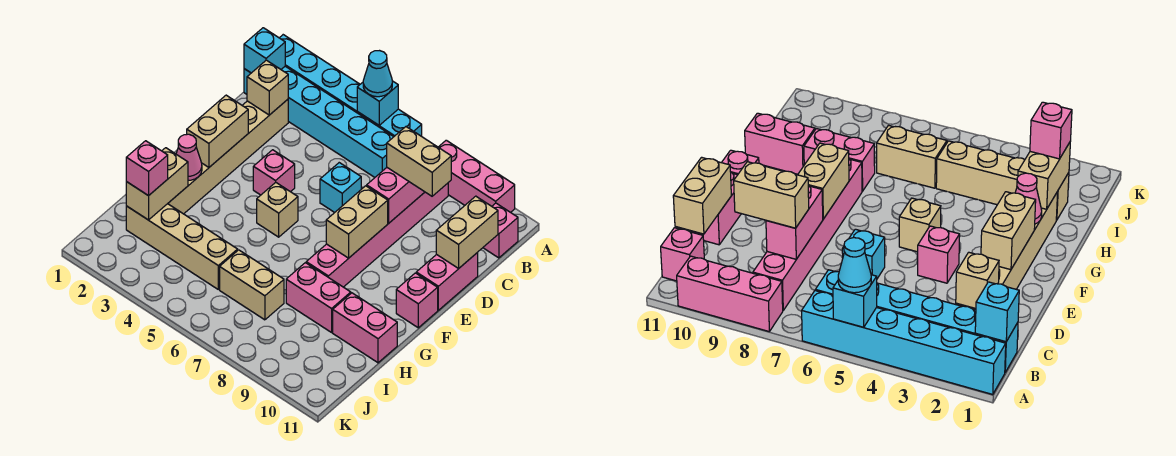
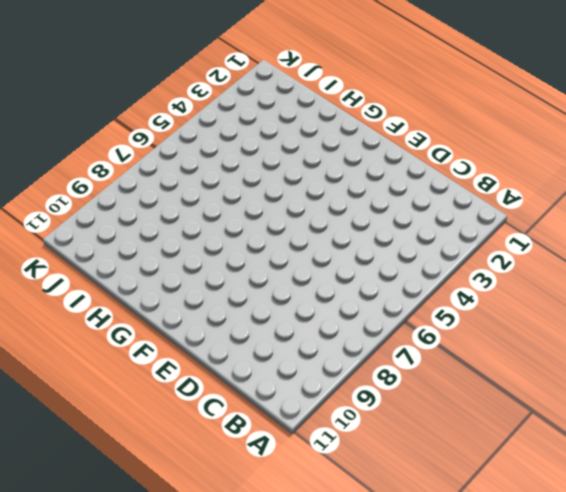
none -> cyan 1x6 brick [280,35,422,137]
none -> pink 1x3 brick [438,140,515,212]
none -> cyan 1x6 brick [244,66,393,177]

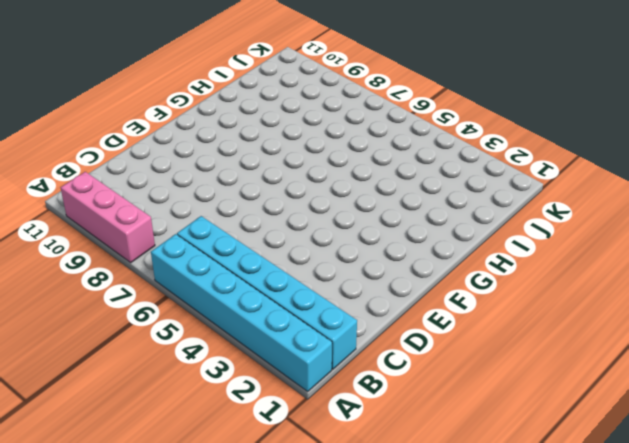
none -> pink 1x6 brick [306,183,448,287]
none -> pink 1x1 brick [483,203,518,258]
none -> tan 1x6 brick [168,99,288,214]

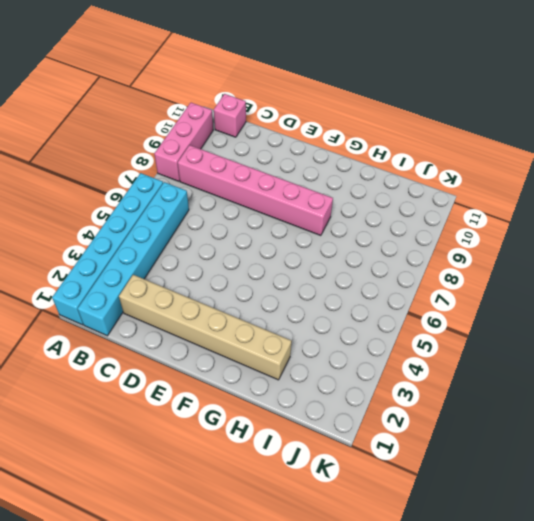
none -> cyan 1x1 brick [320,163,361,213]
none -> pink 1x2 brick [416,253,478,310]
none -> pink 1x1 brick [253,150,295,195]

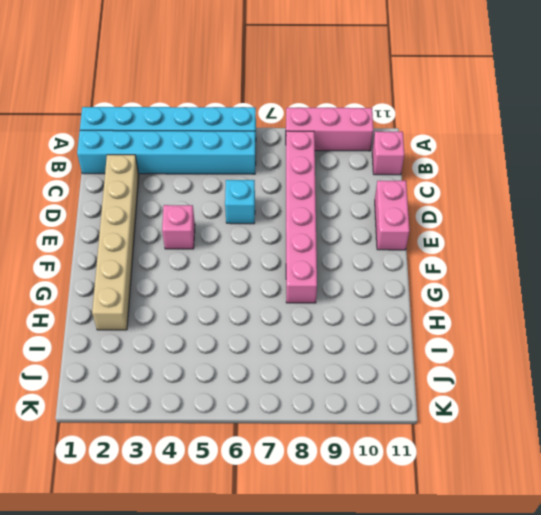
none -> tan 1x1 brick [257,182,298,237]
none -> pink 1x1 brick [396,273,438,328]
none -> pink 1x2 brick [286,263,351,332]

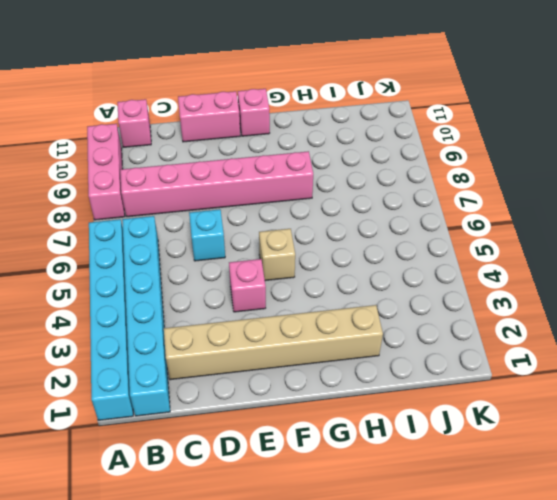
none -> pink 1x2 brick [286,263,351,332]
none -> pink 1x2 brick [333,293,397,363]
none -> tan 1x4 brick [126,204,238,289]

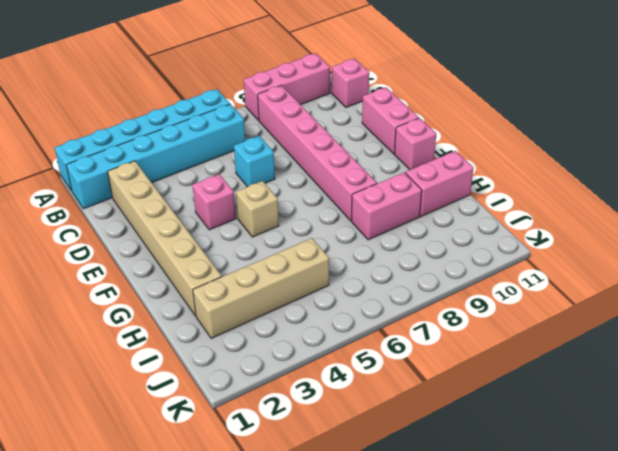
none -> tan 1x2 brick [220,250,284,320]
none -> cyan 1x1 brick [357,81,398,125]
none -> cyan 1x1 brick [244,28,285,73]

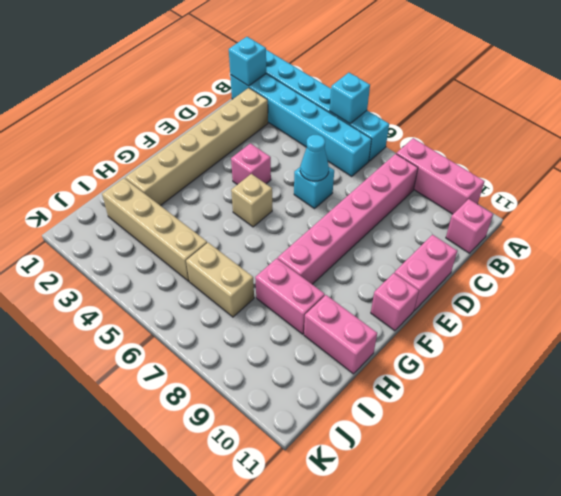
cyan 1x1 cone [300,135,329,181] -> cyan 1x1 cone moved to [363,51,392,97]
none -> tan 1x1 brick [247,60,288,115]
none -> pink 1x2 brick [367,168,424,223]
none -> tan 1x2 brick [436,196,498,268]

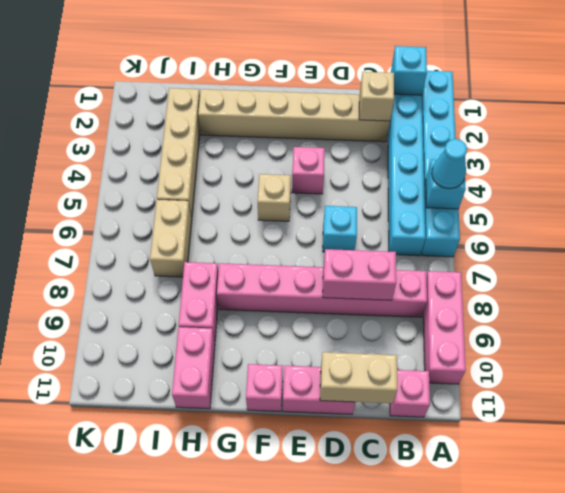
none -> tan 1x2 brick [187,95,248,167]
none -> tan 1x2 brick [326,186,388,258]
none -> pink 1x1 cone [176,134,202,180]

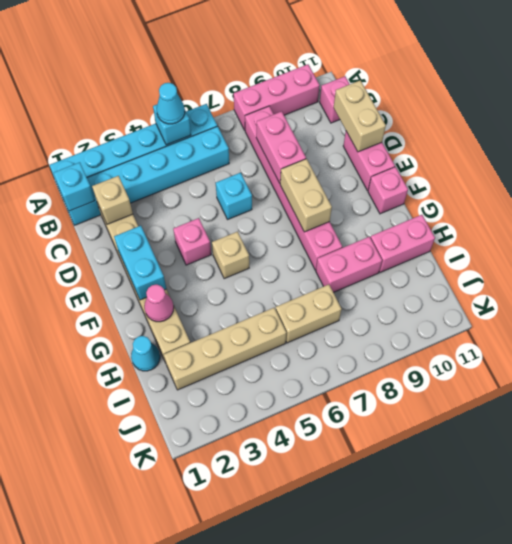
cyan 1x2 brick [114,226,166,300] -> tan 1x2 brick [187,95,248,167]
cyan 1x1 cone [131,336,160,371] -> none
none -> tan 1x2 brick [126,148,188,220]
none -> tan 1x2 brick [387,127,451,196]
none -> pink 1x1 brick [126,141,168,196]

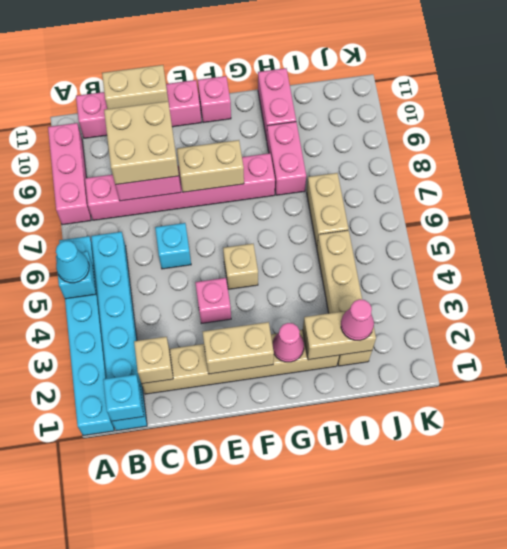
tan 2x2 brick [104,101,179,185] -> tan 1x2 brick [387,127,451,196]
pink 1x1 cone [341,299,374,340] -> pink 1x1 brick [126,141,168,196]

